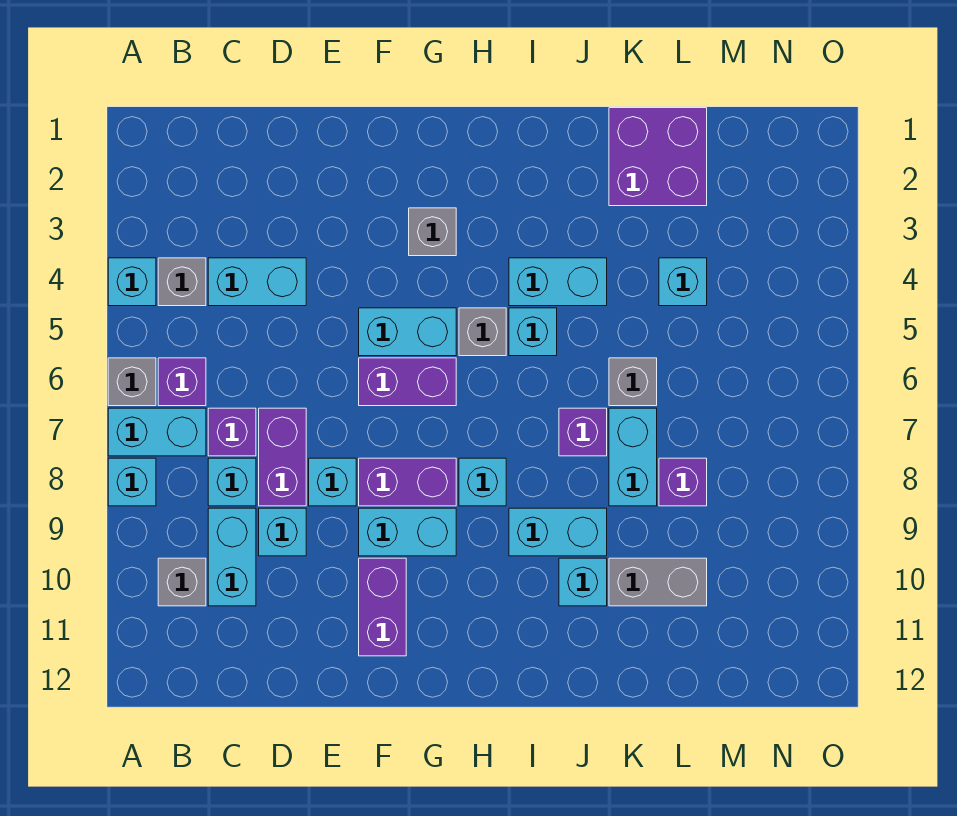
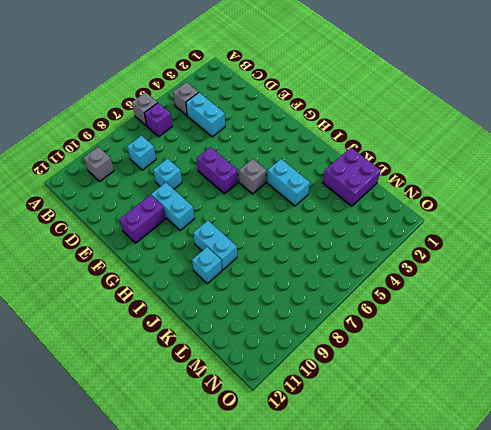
none -> cyan 1x1 brick [108,258,156,306]
none -> cyan 1x2 brick [108,408,206,456]
none -> cyan 1x1 brick [108,458,156,506]
none -> purple 1x1 brick [208,408,256,456]

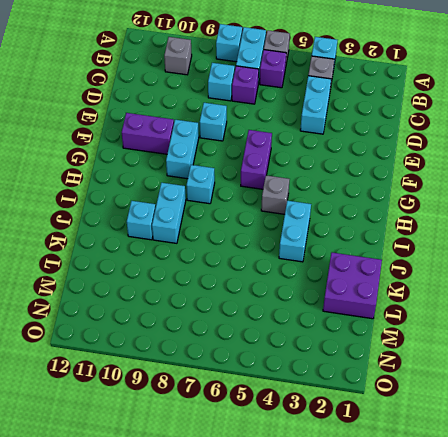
none -> cyan 1x2 brick [208,508,256,606]
none -> purple 1x2 brick [259,408,306,506]
none -> cyan 1x1 brick [259,508,306,556]
none -> cyan 1x2 brick [359,308,456,356]

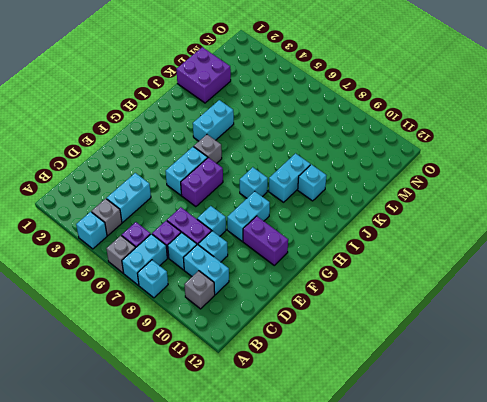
none -> purple 1x2 brick [359,458,456,506]
none -> grey 1x1 brick [409,208,456,256]
none -> cyan 1x1 brick [509,308,557,356]
none -> purple 1x1 brick [559,408,607,456]

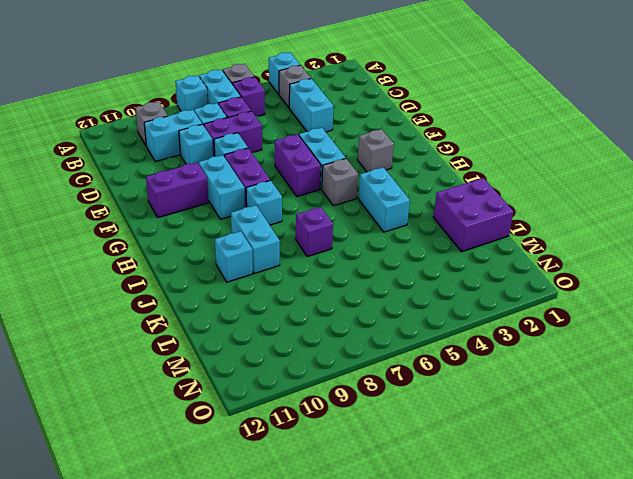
none -> cyan 1x1 brick [509,308,557,356]
none -> grey 1x1 brick [609,358,657,406]
none -> cyan 1x2 brick [609,408,657,506]
none -> grey 1x2 brick [609,558,707,606]

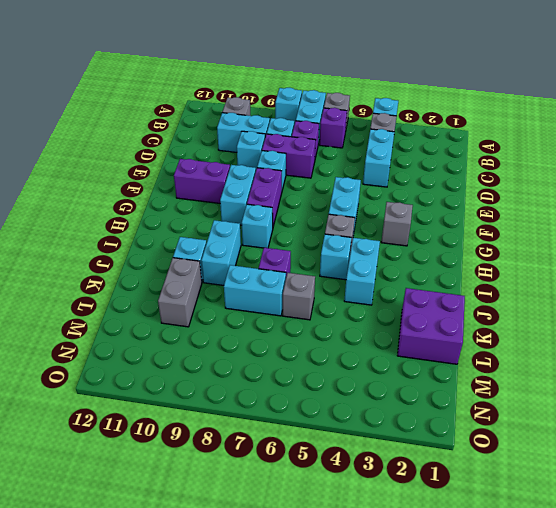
none -> purple 1x2 brick [359,358,456,406]
none -> cyan 1x1 brick [659,258,707,306]
none -> purple 1x1 brick [659,458,707,506]

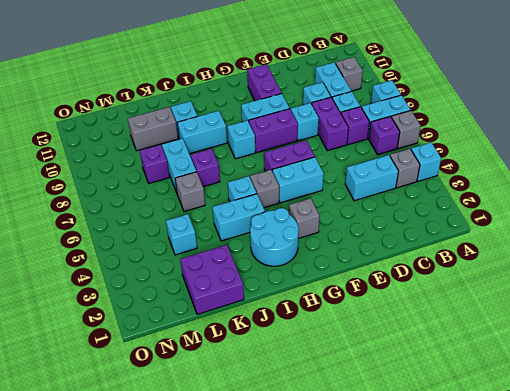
cyan 2x2 round brick [250,208,299,266] -> none

